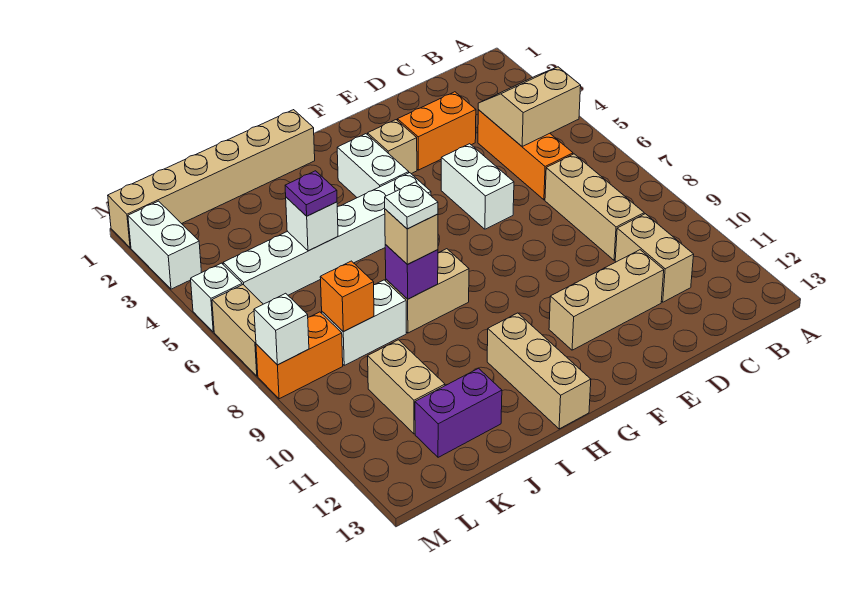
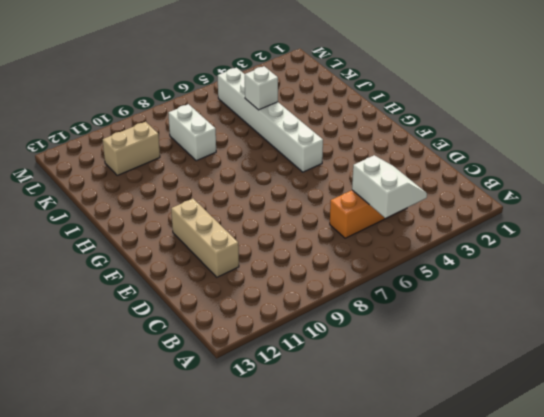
white 2x2 slope [352,155,427,218] -> tan 2x2 slope [478,67,581,146]
none -> tan 1x3 brick [545,154,644,260]
none -> tan 1x2 brick [615,214,694,302]
none -> orange 1x2 brick [397,92,476,170]

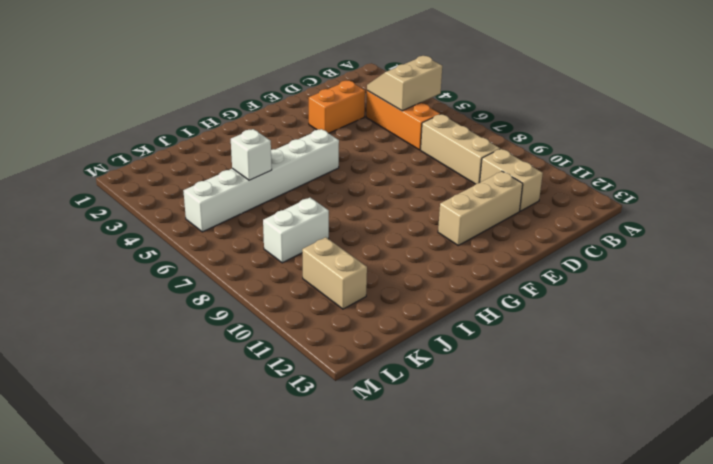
none -> white 1x2 brick [441,144,514,229]
none -> tan 1x1 brick [368,120,417,174]
none -> white 1x2 brick [337,134,409,198]

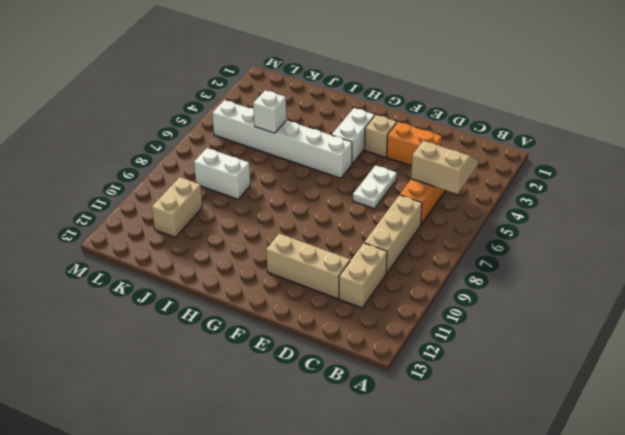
white 1x2 plate [353,165,397,209] -> white 1x2 brick [441,144,514,229]
none -> tan 1x6 brick [108,110,315,248]
none -> tan 1x2 brick [386,249,469,333]
none -> tan 1x3 brick [487,313,591,429]

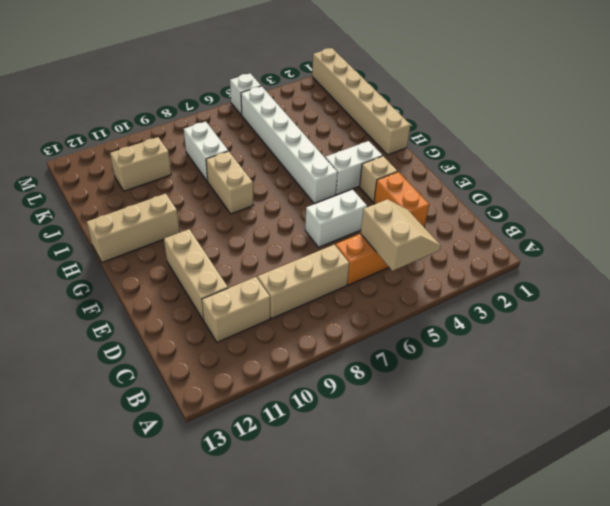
none -> purple 1x2 brick [415,368,502,457]
none -> orange 1x2 brick [256,312,343,399]
none -> white 1x2 brick [128,201,202,289]

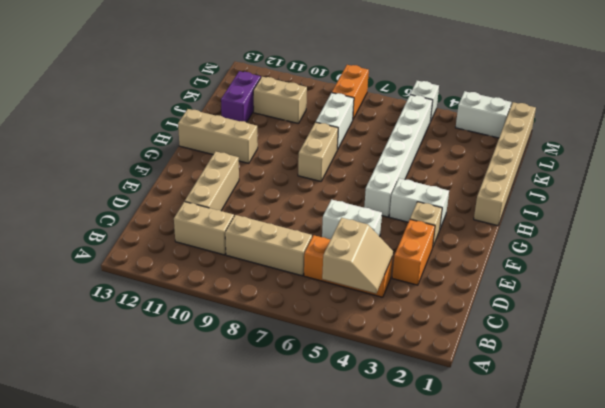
none -> tan 1x2 brick [212,285,263,376]
none -> purple 1x1 brick [385,245,438,299]
none -> white 1x1 brick [286,197,338,251]

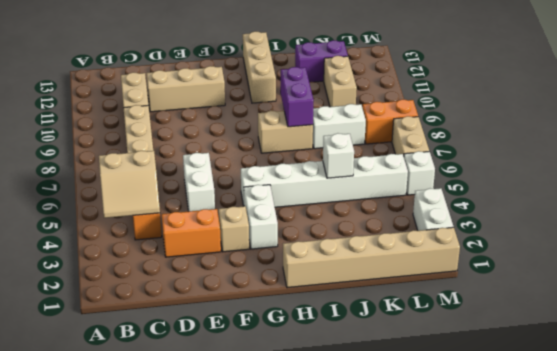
purple 1x2 brick [281,67,314,127] -> purple 1x1 brick [385,245,438,299]
none -> orange 1x1 brick [320,261,374,332]
none -> white 1x1 brick [254,293,309,365]
none -> tan 1x1 brick [385,209,438,264]

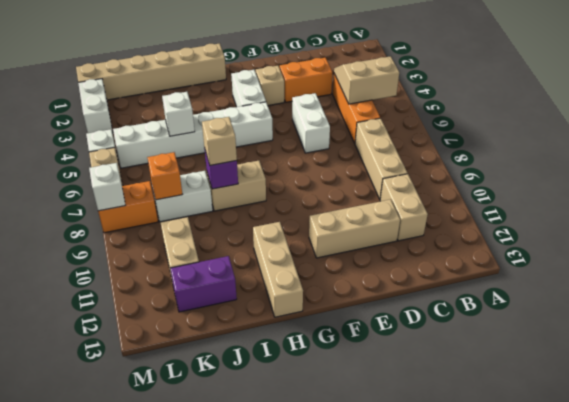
none -> purple 1x1 plate [285,171,337,216]
none -> white 1x1 plate [385,182,438,229]

